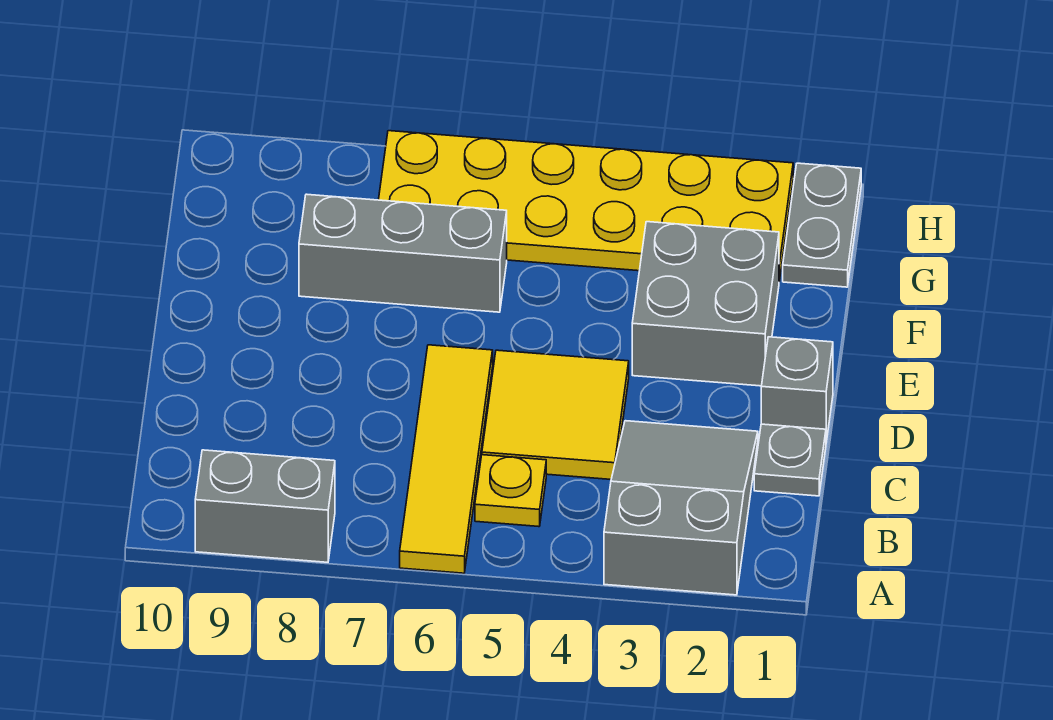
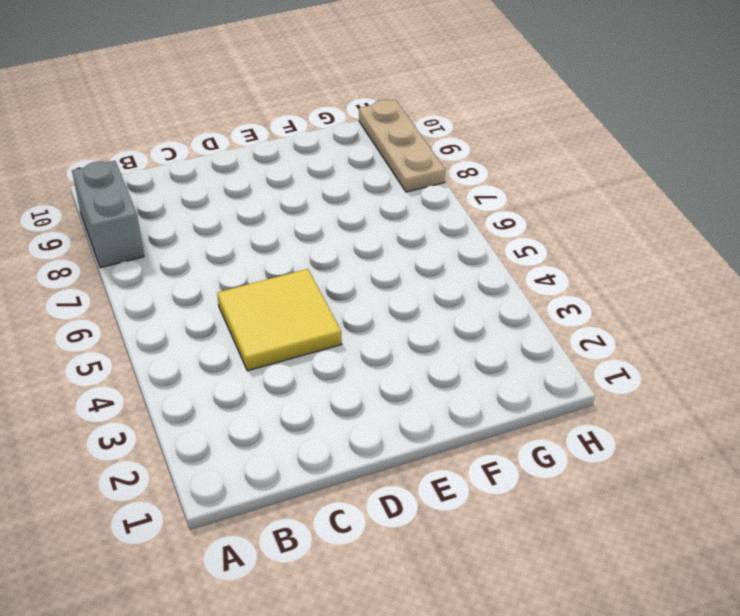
tan 1x3 plate [359,100,445,192] -> none
none -> grey 2x3 slope [604,421,758,595]
none -> yellow 1x4 tile [400,345,493,573]

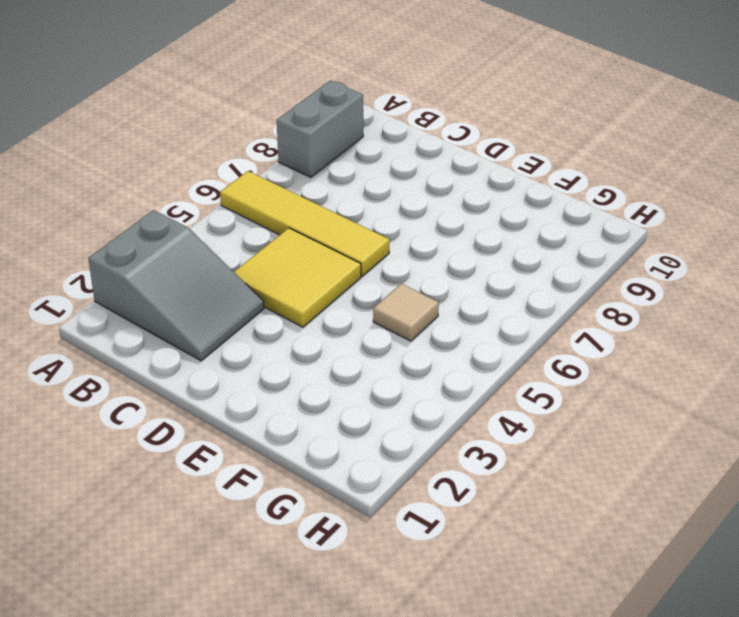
tan 1x1 tile [373,284,439,341] -> none
none -> yellow 1x1 plate [475,455,546,527]
none -> grey 1x1 plate [754,424,826,496]

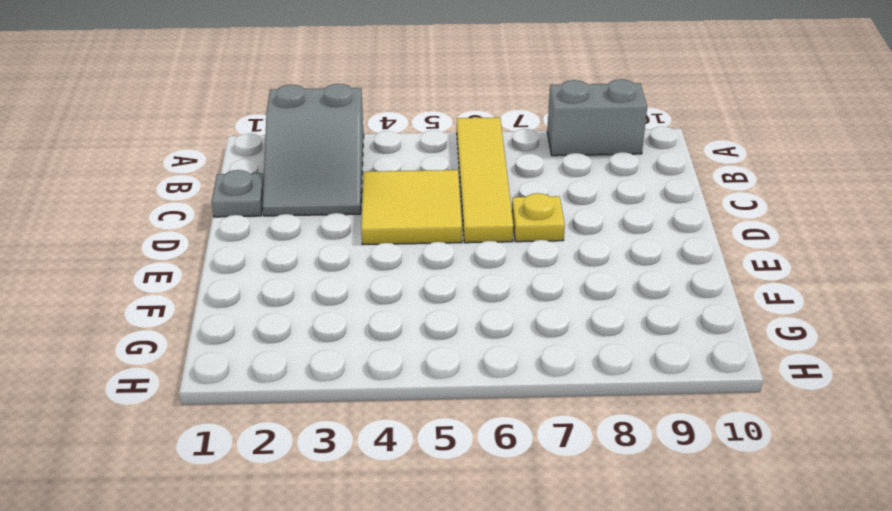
yellow 1x1 plate [512,193,565,242] -> yellow 1x1 plate moved to [475,455,546,527]
none -> grey 1x1 brick [761,337,833,442]
none -> grey 2x2 brick [632,222,779,386]

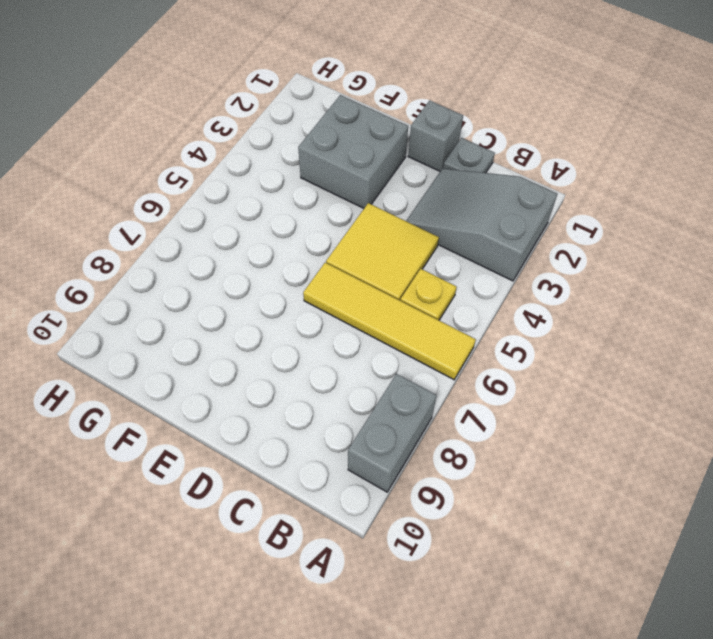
none -> grey 1x3 brick [299,194,507,312]
none -> grey 1x2 plate [783,163,861,287]

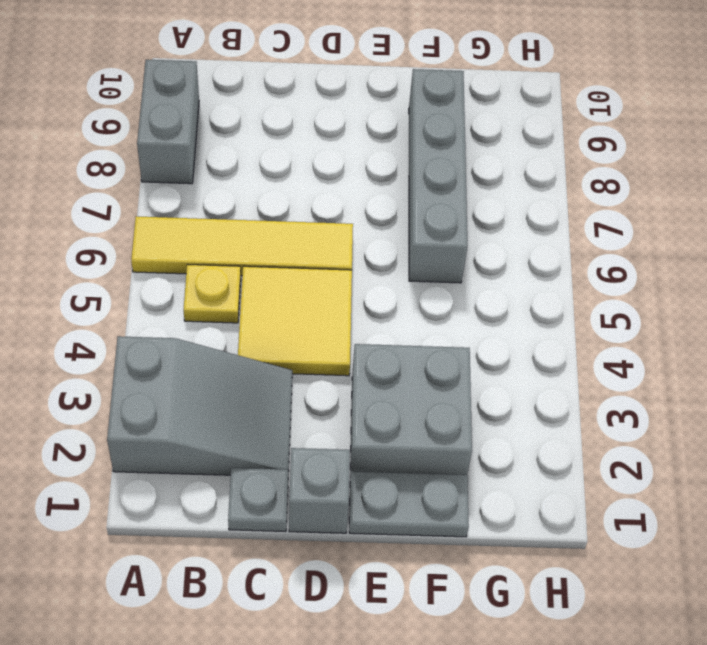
grey 1x2 plate [349,471,469,537] -> grey 1x2 plate moved to [783,163,861,287]
grey 1x4 brick [409,69,467,283] -> grey 1x3 brick [299,194,507,312]
none -> yellow 2x6 plate [379,131,793,281]

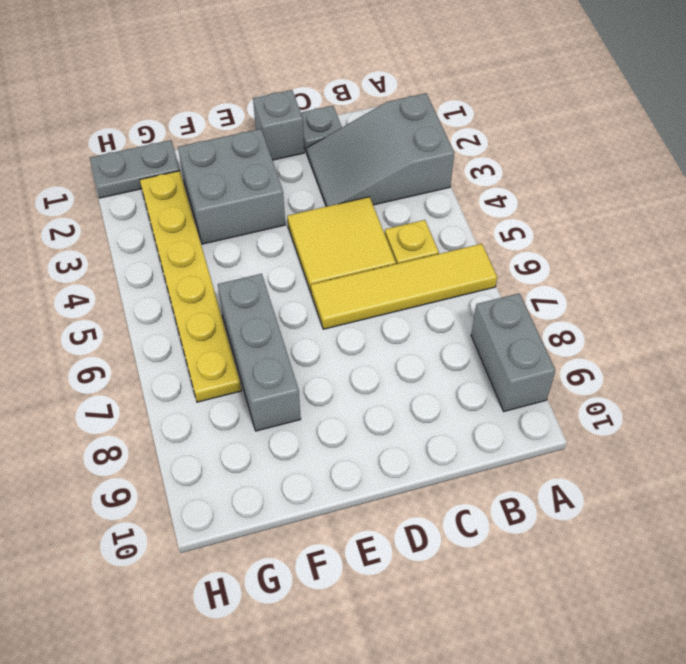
yellow 1x6 plate [140,171,242,402] -> yellow 2x6 plate [379,131,793,281]

